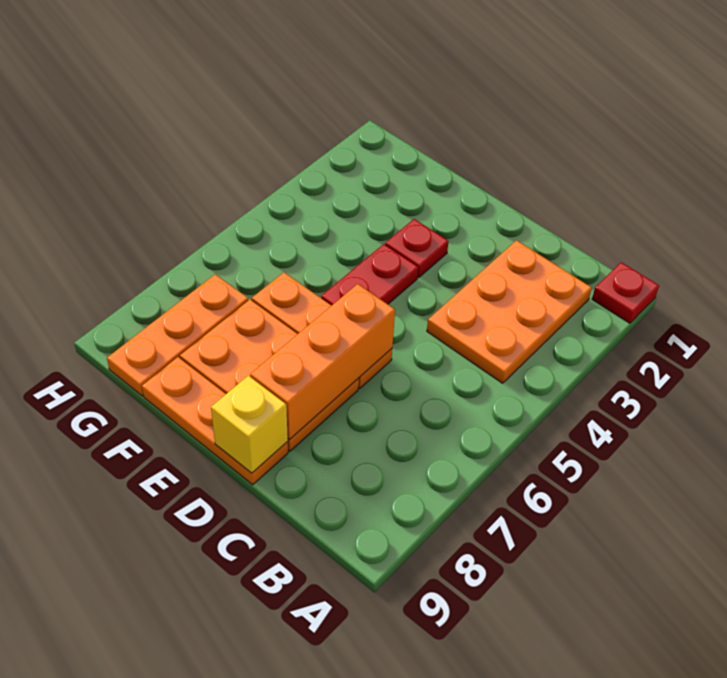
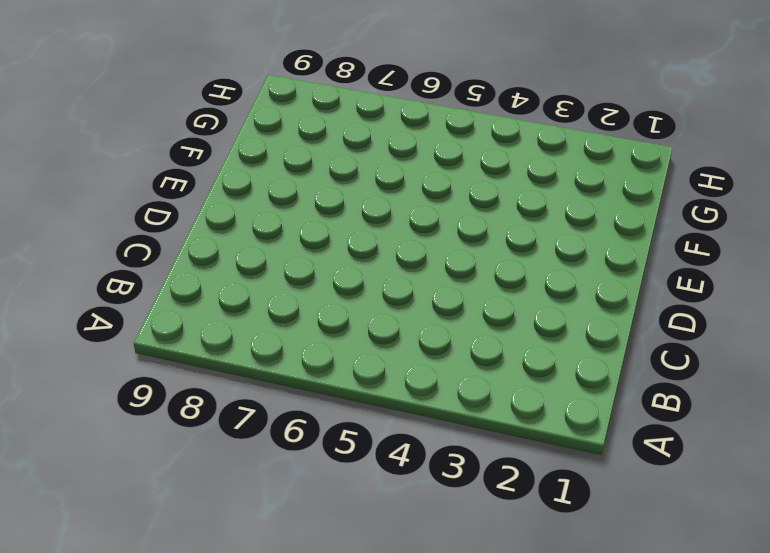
none -> red 1x1 plate [592,262,659,323]
none -> orange 2x3 plate [427,240,592,383]

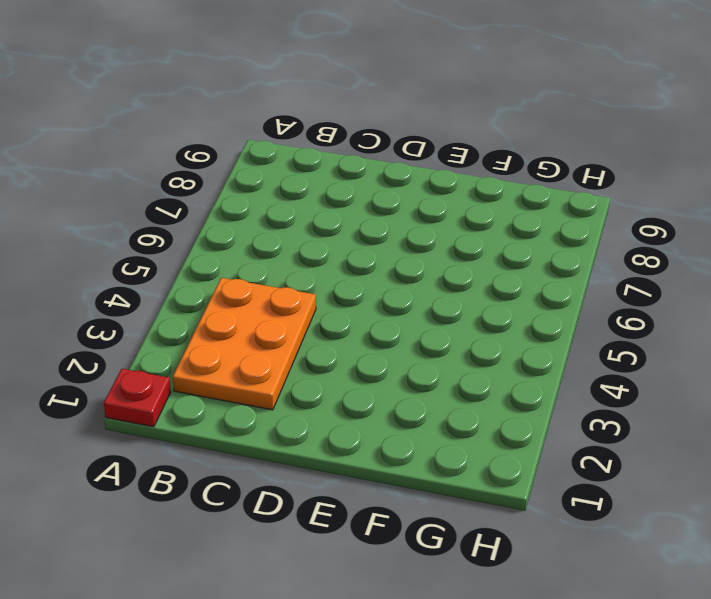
none -> orange 1x3 plate [252,272,392,388]
none -> orange 2x3 plate [180,300,359,451]

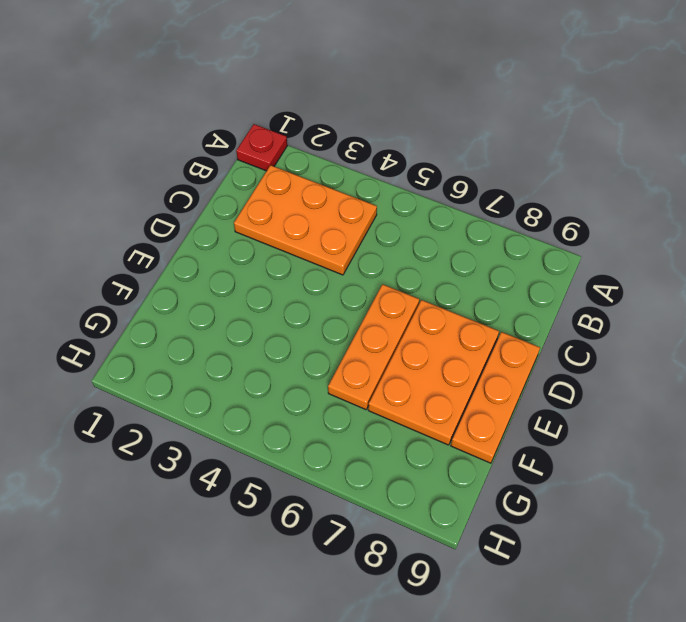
none -> red 1x1 plate [385,219,449,278]
none -> red 1x2 plate [321,244,418,306]

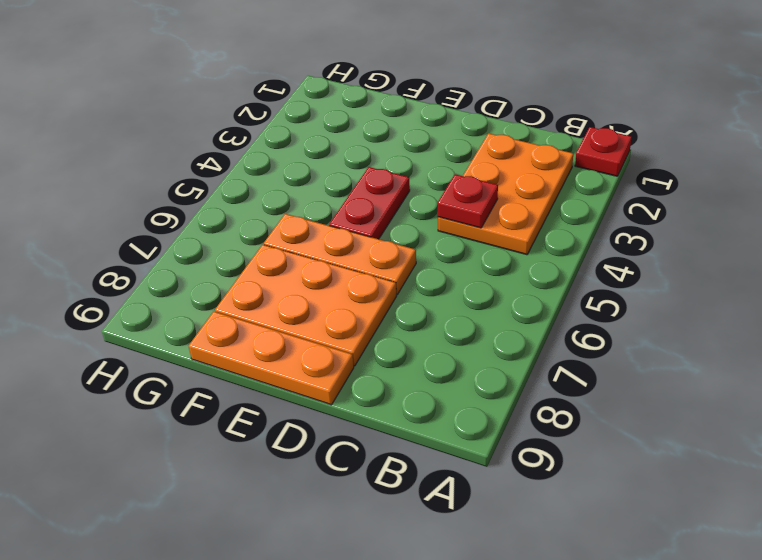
red 1x1 plate [438,174,498,228] -> red 1x1 plate moved to [385,219,449,278]
none -> orange 1x3 plate [107,274,248,396]
none -> orange 1x3 brick [250,284,395,440]

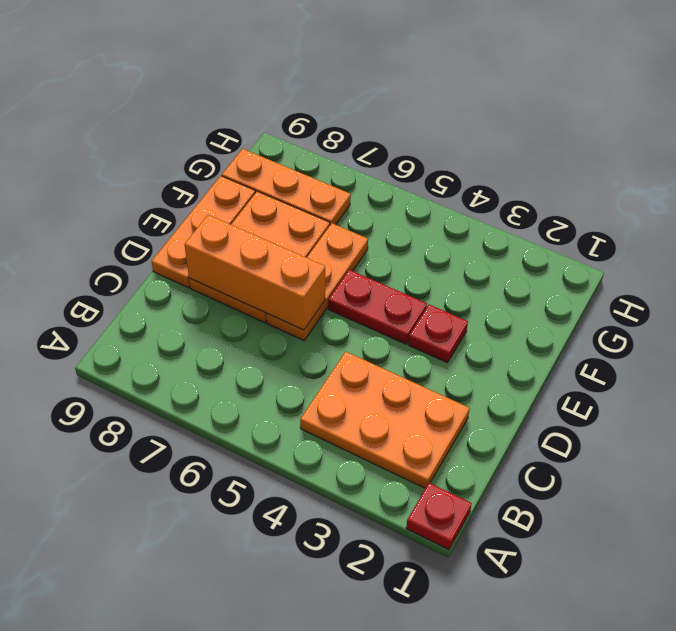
none -> yellow 1x1 brick [211,376,288,473]

